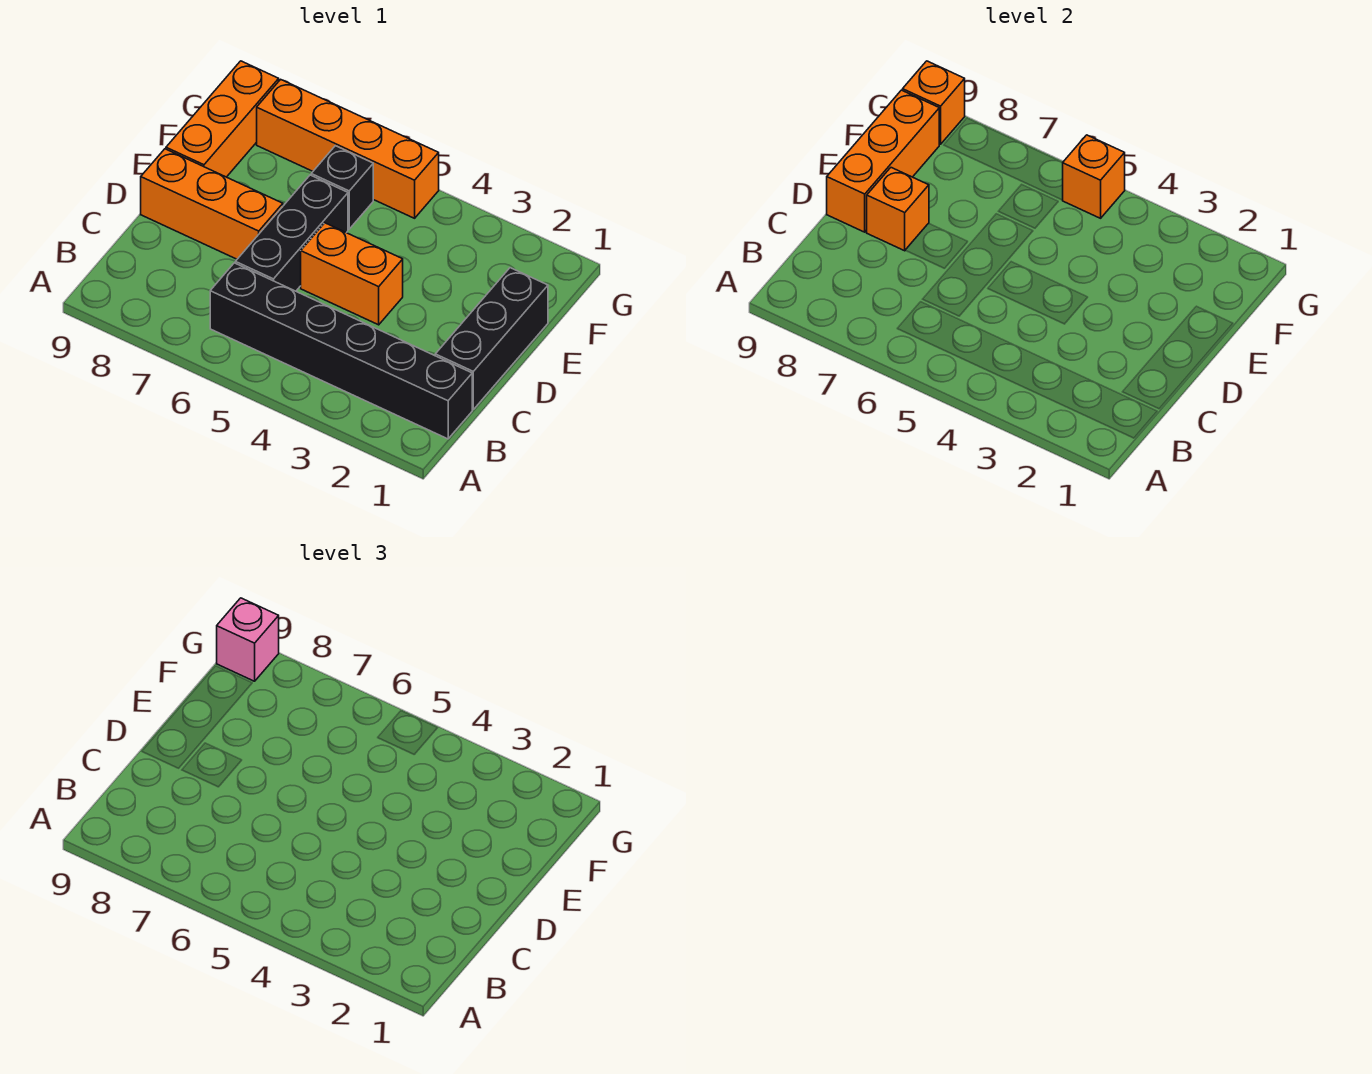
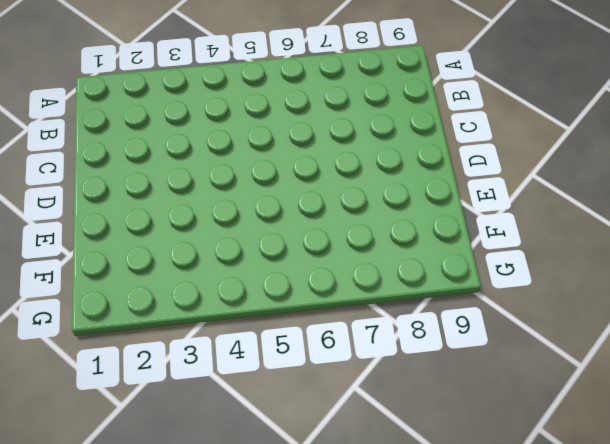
none -> black 1x6 brick [210,263,472,439]
none -> black 1x3 brick [435,268,548,409]
none -> black 1x3 brick [235,175,348,291]

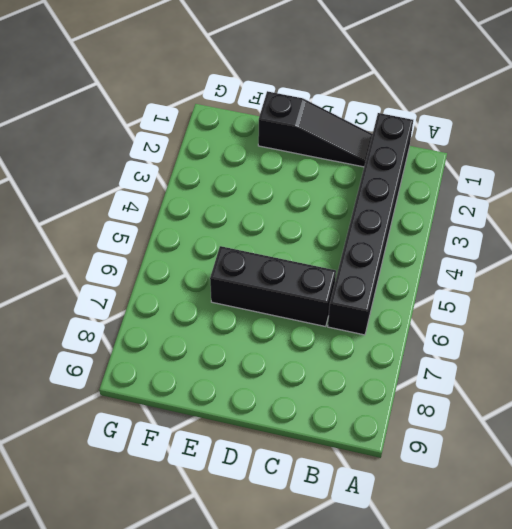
black 1x3 slope [258,91,372,167] -> black 1x3 brick [435,268,548,409]
none -> orange 1x2 brick [301,223,403,325]
none -> orange 1x3 brick [141,149,283,259]
none -> orange 1x3 brick [166,61,279,177]

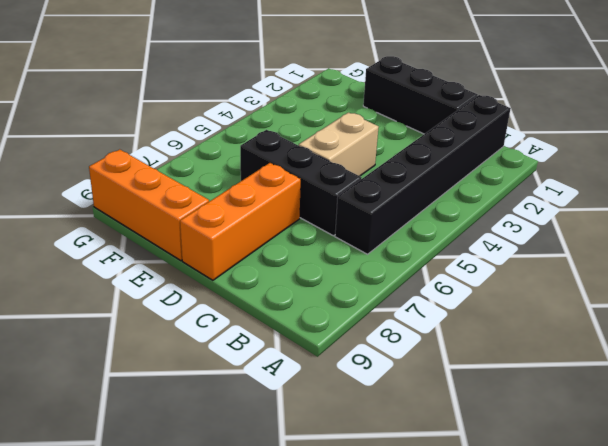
tan 1x2 brick [299,112,379,176] -> orange 1x2 brick [301,223,403,325]
none -> black 1x1 brick [311,146,373,229]
none -> orange 1x4 brick [257,79,439,218]
none -> orange 1x1 brick [866,168,929,251]

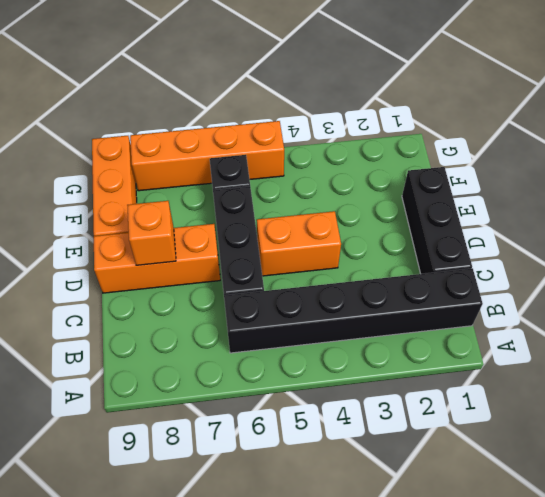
none -> orange 1x3 brick [827,90,939,232]
none -> orange 1x1 brick [1063,135,1125,218]
none -> orange 1x1 brick [903,61,965,144]

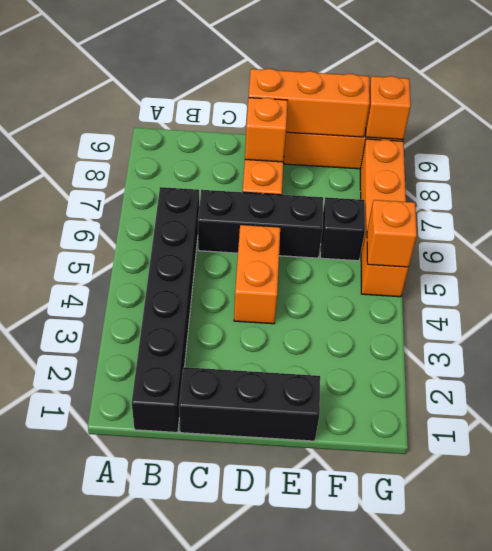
none -> pink 1x1 brick [217,598,279,681]

